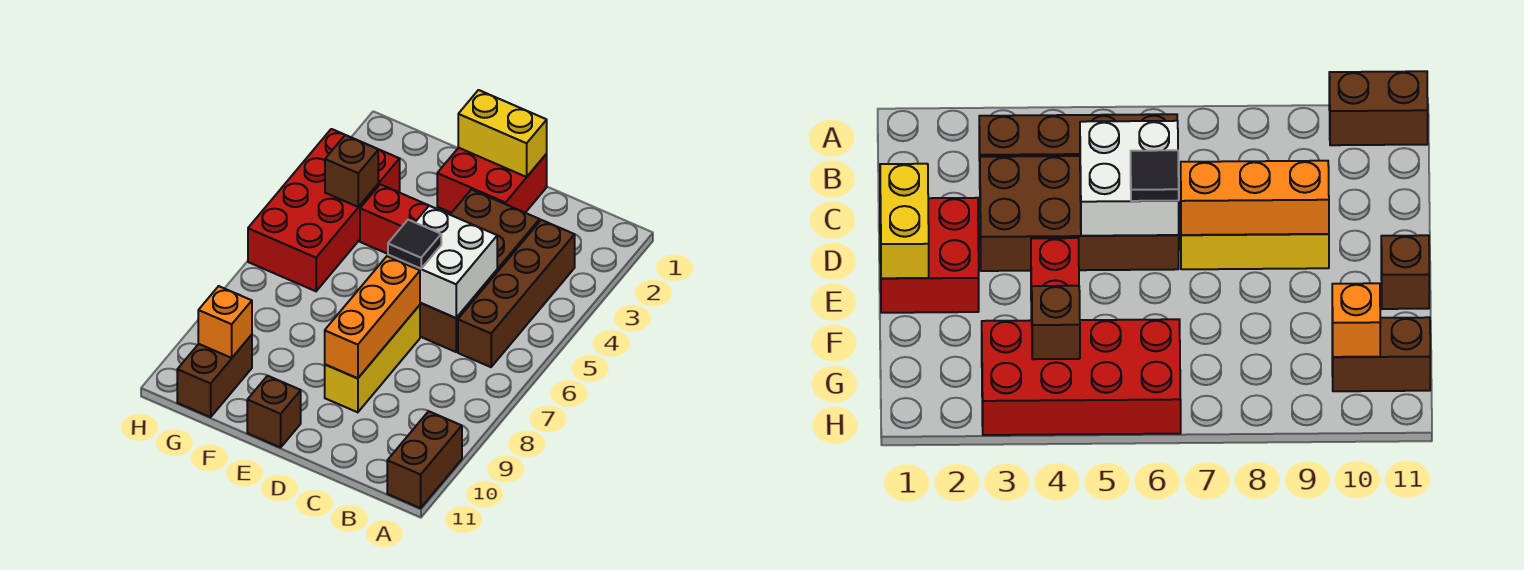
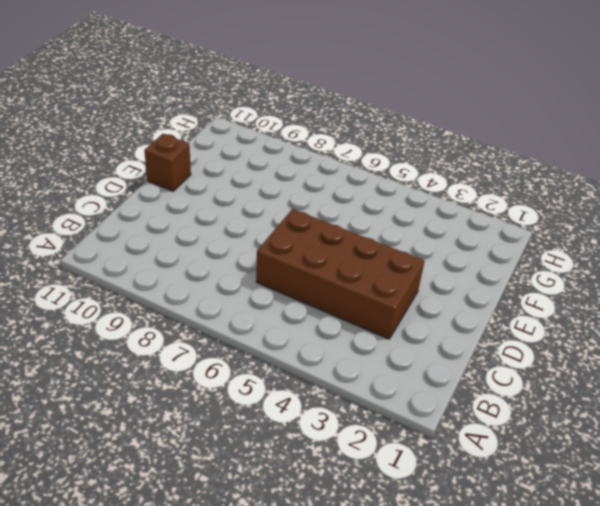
none -> brown 1x2 brick [387,411,462,508]
none -> brown 1x4 brick [458,220,575,367]
none -> red 2x2 brick [437,148,547,213]

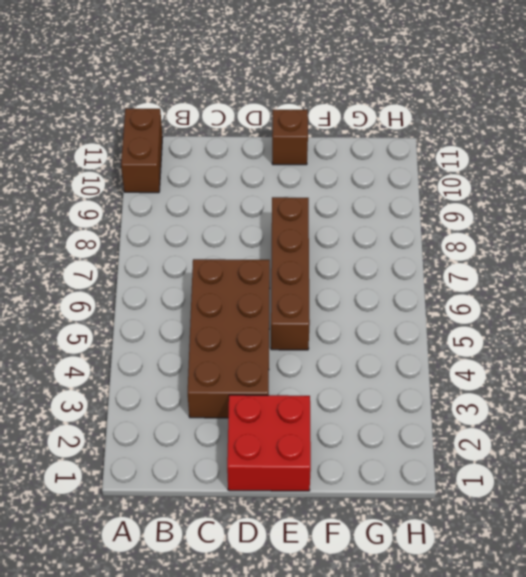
brown 1x4 brick [271,197,310,350] -> brown 1x4 brick moved to [458,220,575,367]
none -> yellow 1x3 brick [325,305,420,412]
none -> red 1x2 brick [360,184,443,254]
none -> red 2x4 brick [248,129,400,291]

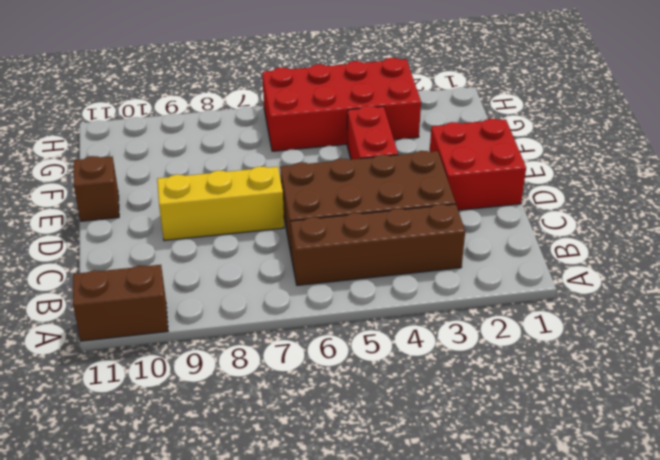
none -> brown 1x2 brick [177,335,252,417]
none -> white 2x2 brick [388,206,497,318]
none -> yellow 1x2 brick [458,90,547,177]

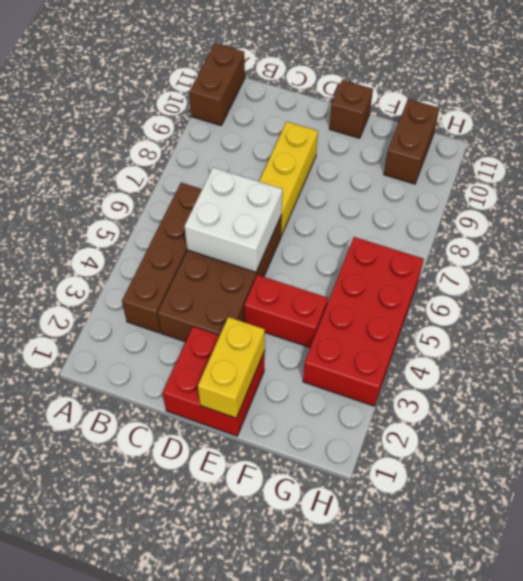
yellow 1x2 brick [198,317,265,418] -> yellow 1x2 brick turned to [458,90,547,177]
none -> orange 1x3 brick [325,256,420,378]
none -> brown 1x1 brick [325,135,378,207]
none -> orange 1x1 brick [198,286,252,358]

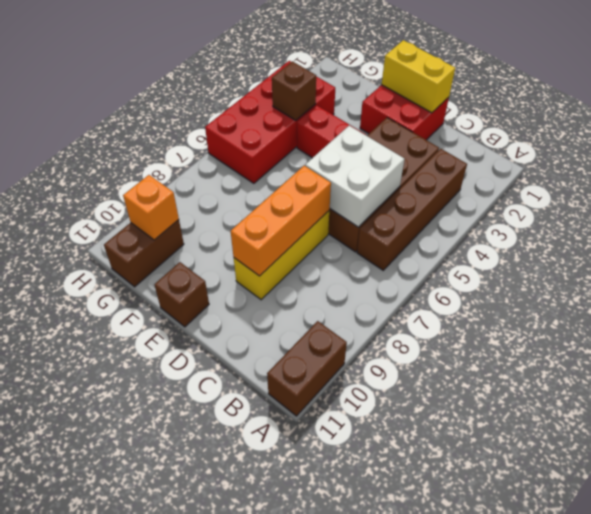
none -> black 1x1 tile [388,220,441,269]

